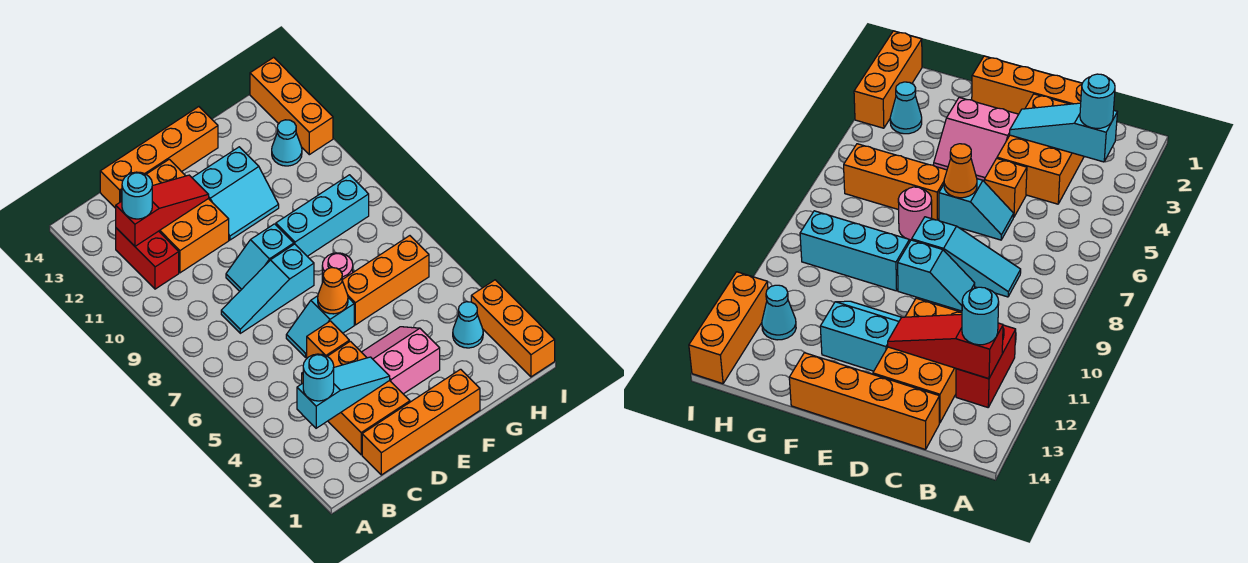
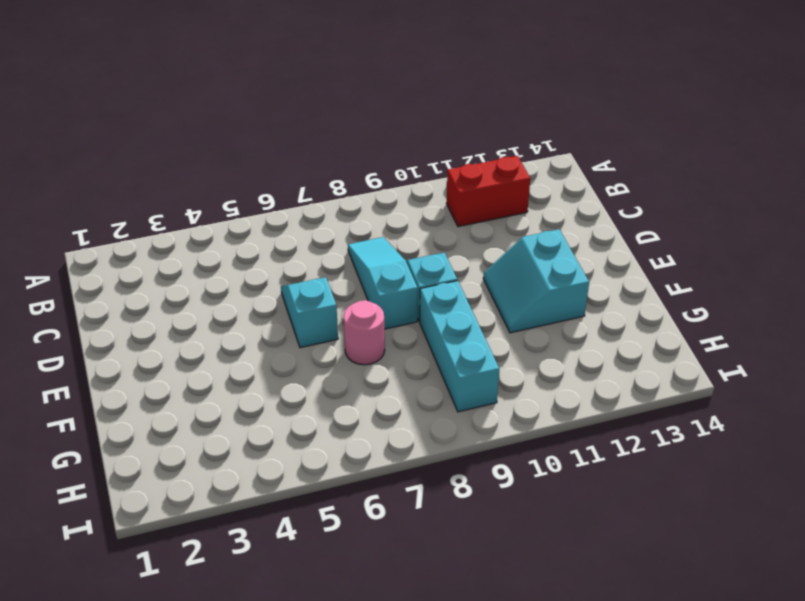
none -> orange 1x4 brick [362,369,480,475]
none -> orange 2x3 brick [302,341,410,455]
none -> orange 2x3 brick [121,159,229,273]

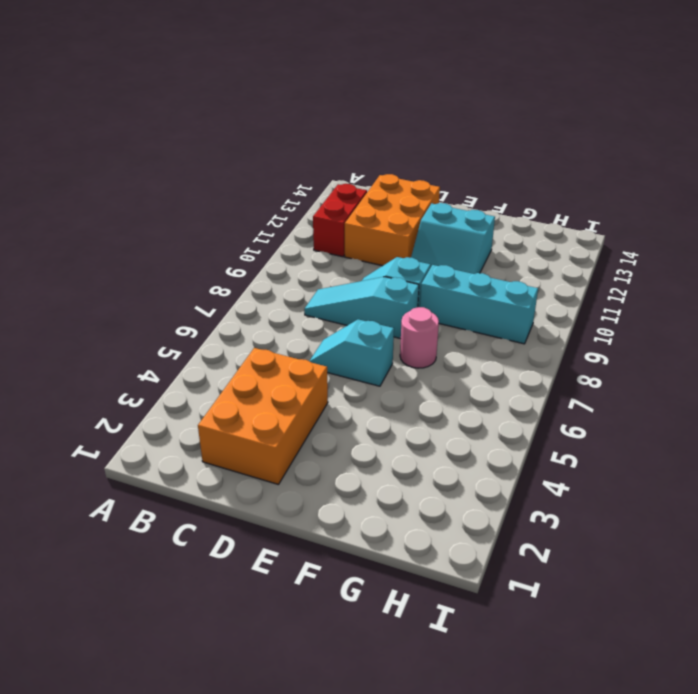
none -> orange 1x4 brick [362,369,480,475]
none -> orange 1x4 brick [100,107,218,208]
none -> orange 1x1 brick [307,321,349,358]

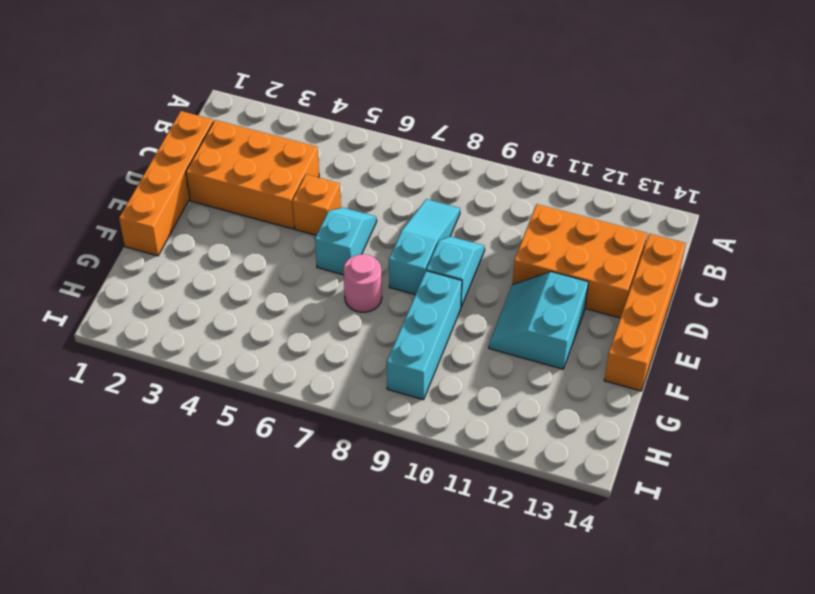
none -> red 1x2 brick [116,228,179,289]
none -> pink 2x2 slope [362,327,440,394]
none -> orange 1x3 brick [342,236,429,325]

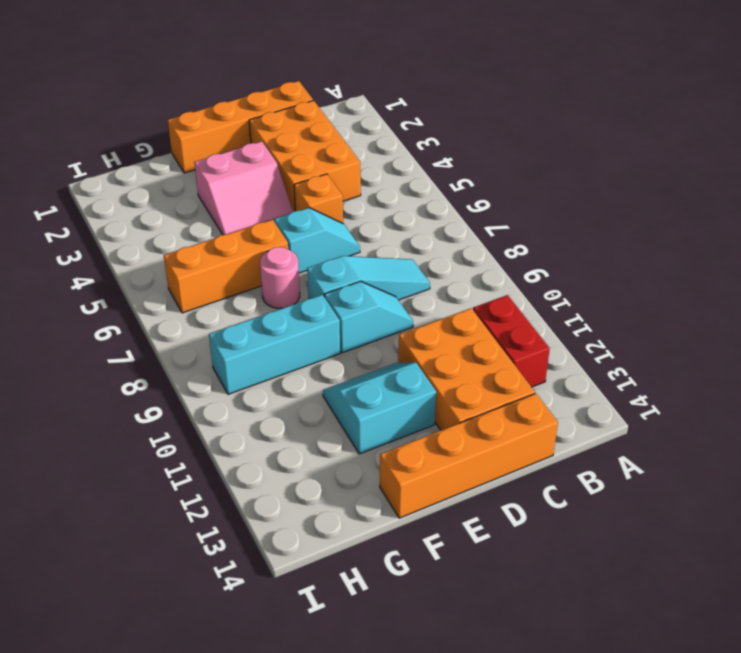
none -> cyan 1x1 cone [453,302,483,348]
none -> cyan 1x1 cone [272,120,302,166]
none -> orange 1x3 brick [471,280,555,377]

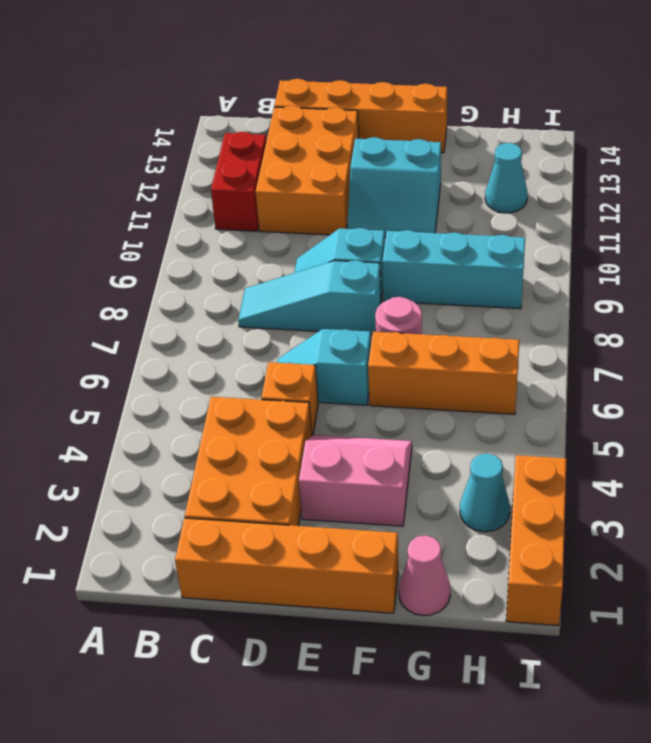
pink 1x1 cone [399,535,450,615] -> none
none -> orange 1x3 brick [250,57,333,155]
none -> cyan 1x3 slope [297,357,390,428]
none -> red 1x3 slope [116,175,209,246]

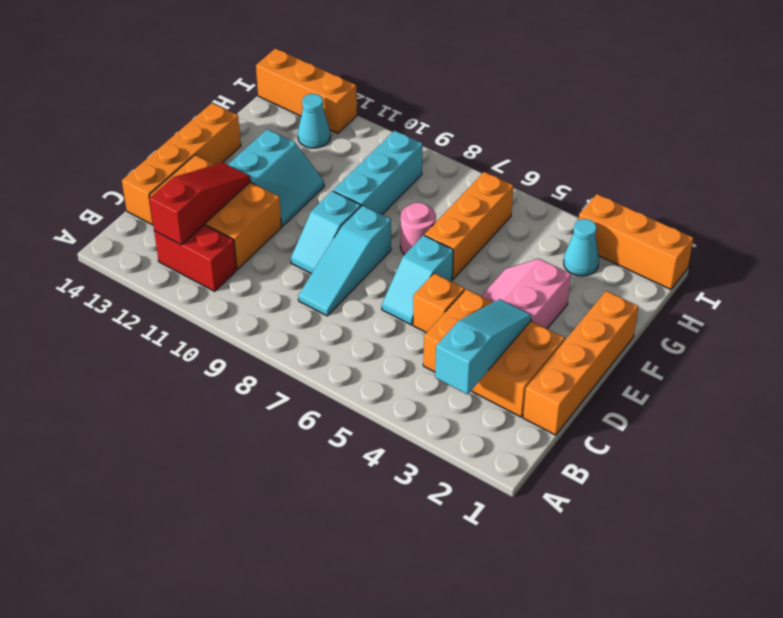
none -> orange 1x1 cone [318,268,348,314]
none -> cyan 1x1 round brick [303,354,334,401]
none -> cyan 1x1 round brick [122,172,152,219]

